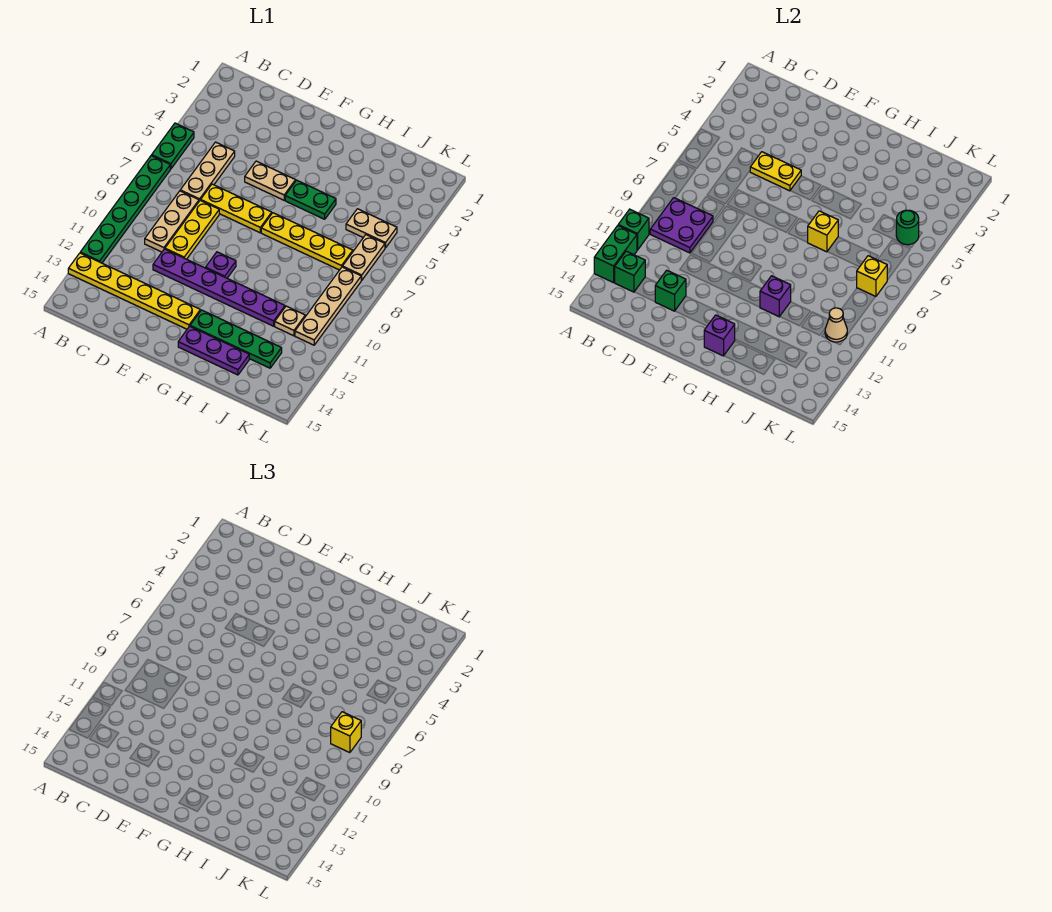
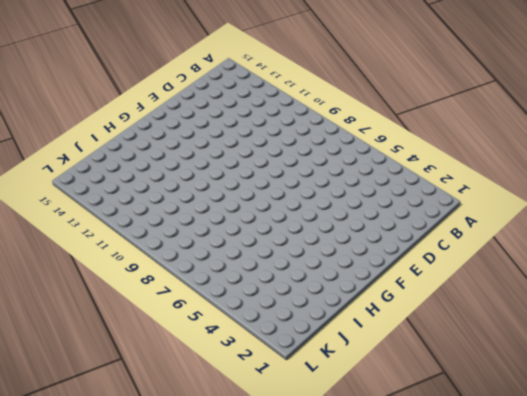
none -> green 1x2 plate [152,123,194,169]
none -> green 1x6 plate [80,155,170,263]
none -> yellow 1x6 plate [68,253,200,329]
none -> tan 1x3 plate [180,142,235,201]

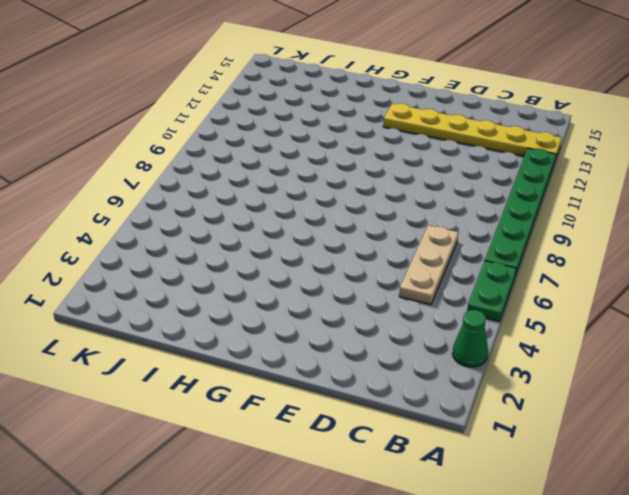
green 1x1 cone [453,310,488,367] -> none
none -> tan 1x3 plate [145,191,199,252]
none -> yellow 1x3 plate [201,184,272,233]
none -> yellow 1x3 plate [165,200,219,259]
none -> purple 1x6 plate [153,249,285,326]

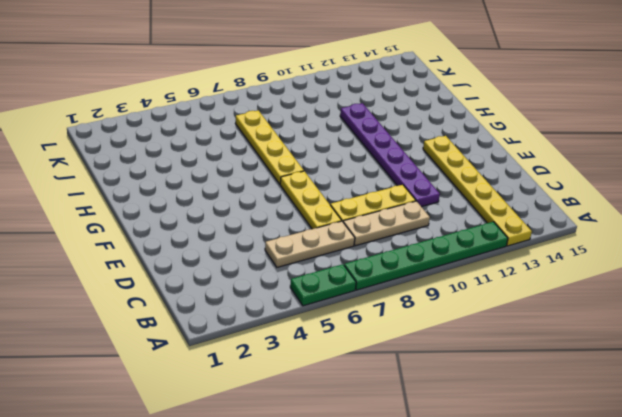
none -> tan 1x2 plate [245,161,296,200]
none -> purple 1x1 plate [205,252,236,278]
none -> green 1x2 plate [285,180,336,219]
none -> green 1x4 plate [190,310,282,368]

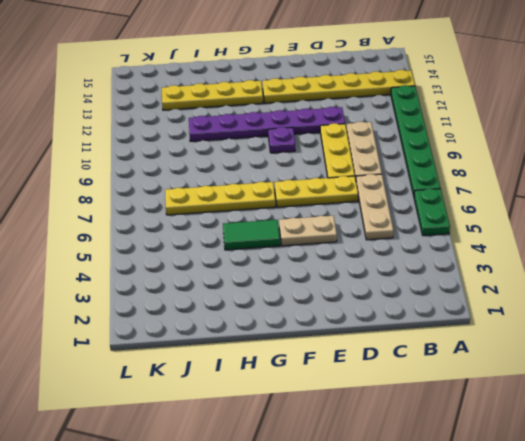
green 1x2 tile [223,220,280,250] -> green 1x2 plate [285,180,336,219]
yellow 1x4 plate [162,80,263,110] -> green 1x4 plate [190,310,282,368]
none -> purple 1x3 plate [178,326,249,375]
none -> tan 1x2 plate [346,209,397,248]
none -> tan 1x1 plate [275,306,305,336]
none -> tan 1x2 plate [343,235,385,280]

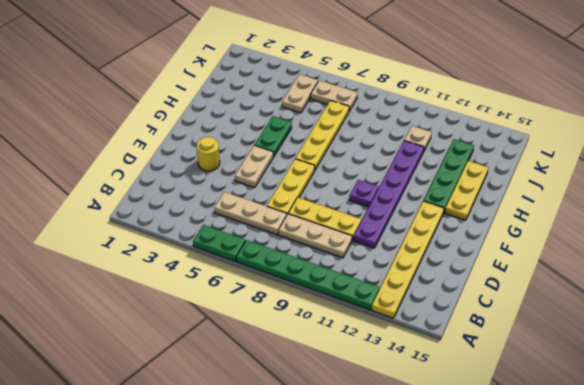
yellow 1x1 round brick [197,137,220,171] -> none
yellow 1x3 plate [445,161,488,220] -> purple 1x3 plate [178,326,249,375]
none -> tan 1x4 plate [295,267,361,345]
none -> green 1x1 brick [618,209,649,250]
none -> green 1x2 brick [594,226,637,283]
none -> purple 2x2 plate [650,198,713,253]

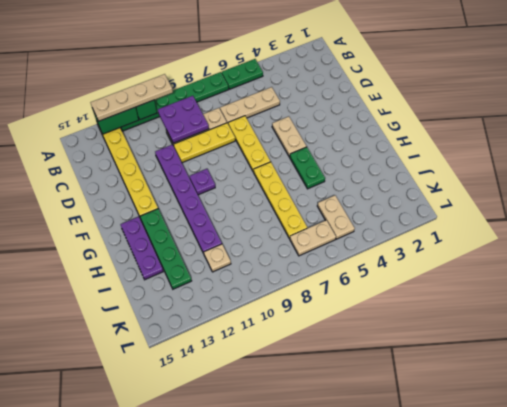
tan 1x4 plate [90,74,173,121] -> tan 1x4 plate moved to [295,267,361,345]
none -> green 1x1 brick [615,251,645,292]
none -> yellow 1x2 plate [750,152,801,191]
none -> green 1x1 brick [655,270,686,311]
none -> purple 1x1 brick [704,315,735,356]

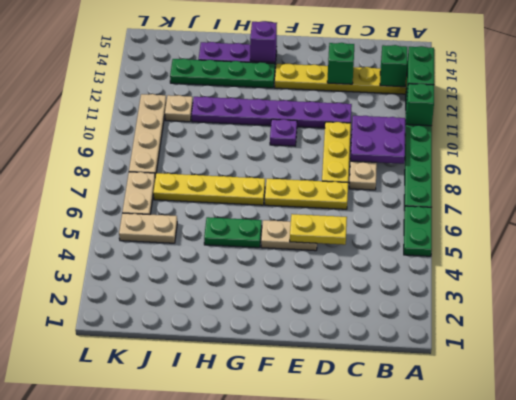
none -> tan 1x3 plate [180,142,235,201]
none -> yellow 1x1 brick [807,211,838,252]
none -> purple 1x1 brick [760,276,791,317]
none -> green 1x1 round brick [896,210,919,245]

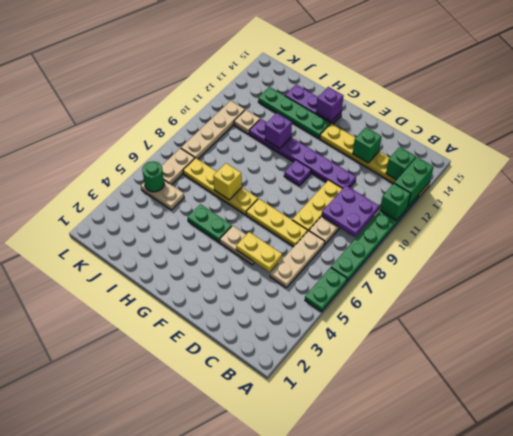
none -> yellow 1x1 brick [857,256,887,297]
none -> tan 1x1 cone [825,308,847,342]
none -> yellow 1x1 brick [331,712,361,753]

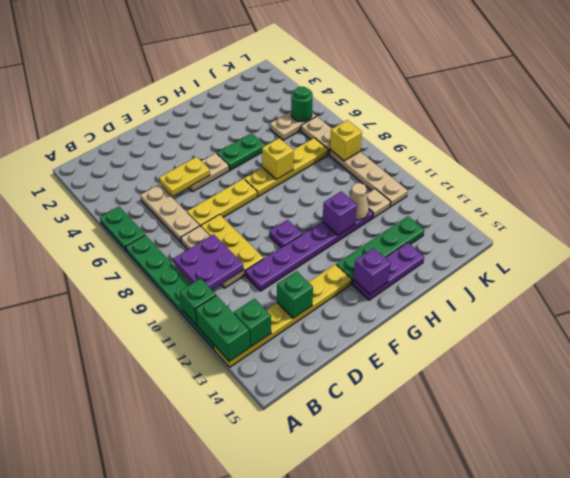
tan 1x1 cone [349,183,369,220] -> tan 1x1 cone moved to [825,308,847,342]
none -> yellow 1x1 brick [331,712,361,753]

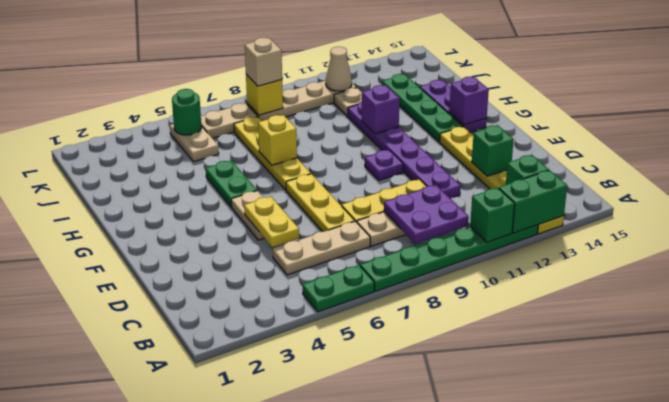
tan 1x1 brick [245,38,282,86] -> yellow 1x1 brick [331,712,361,753]

